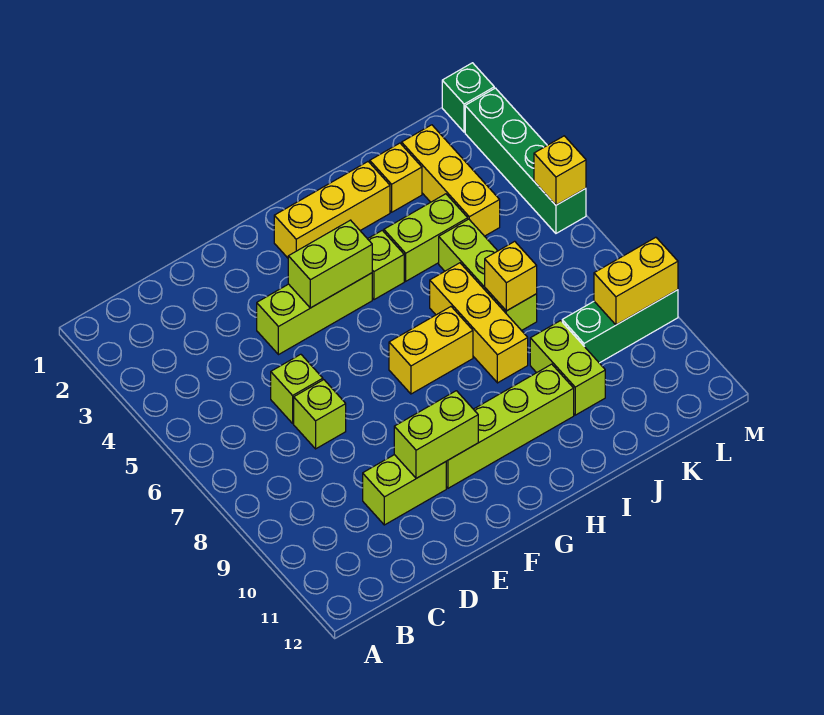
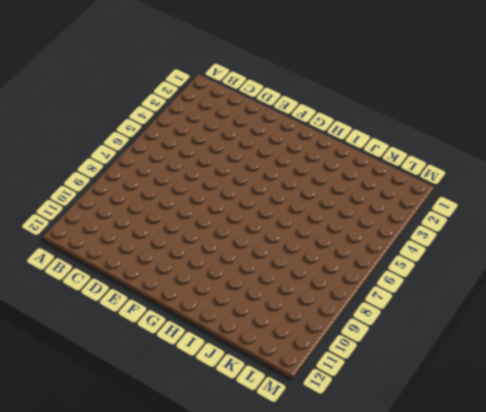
none -> lime 1x1 brick [271,354,323,423]
none -> lime 1x1 brick [294,380,346,449]
none -> lime 1x2 brick [363,455,446,525]

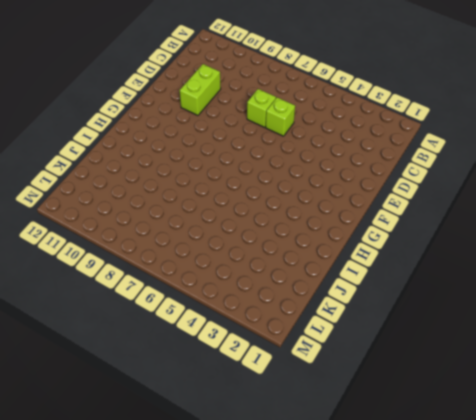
none -> lime 1x3 brick [257,273,372,355]
none -> lime 1x4 brick [446,364,574,488]
none -> yellow 1x3 brick [274,162,390,258]

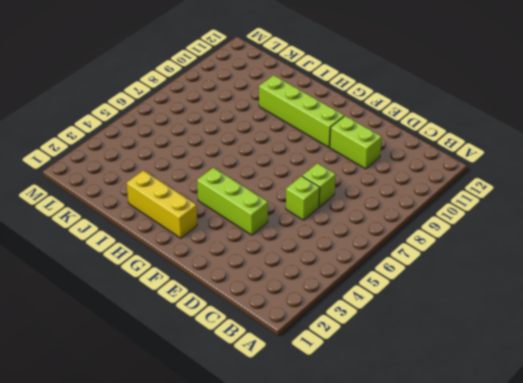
none -> yellow 1x2 brick [389,307,473,394]
none -> lime 1x1 brick [368,230,404,300]
none -> lime 1x2 brick [384,194,468,281]

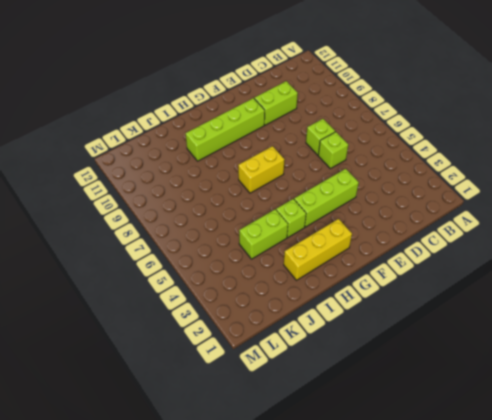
none -> yellow 1x3 brick [430,263,528,383]
none -> yellow 1x1 brick [370,143,422,212]
none -> lime 1x3 brick [439,219,537,331]

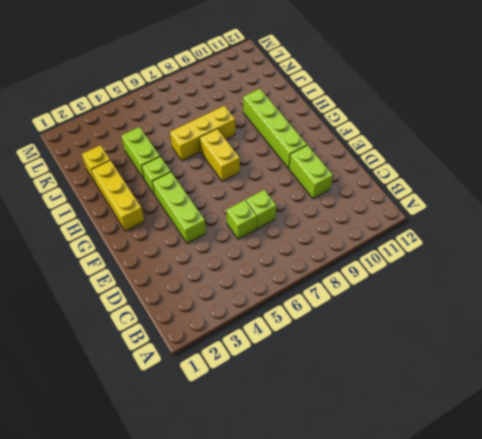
none -> lime 1x3 brick [439,219,537,331]
none -> lime 1x2 brick [530,321,605,415]
none -> yellow 1x3 brick [402,125,500,236]

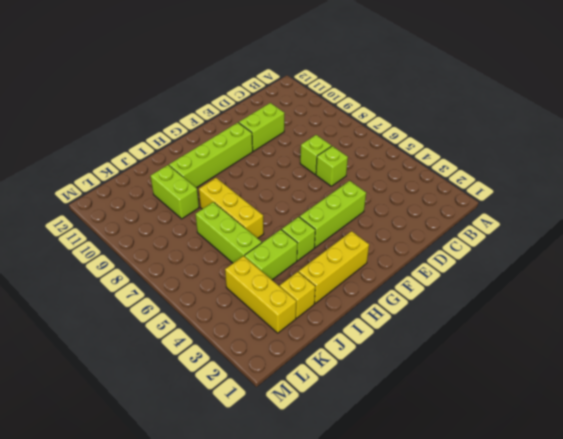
none -> yellow 1x2 brick [389,307,473,394]
none -> green 1x3 brick [562,290,678,363]
none -> green 1x1 brick [442,63,494,132]

